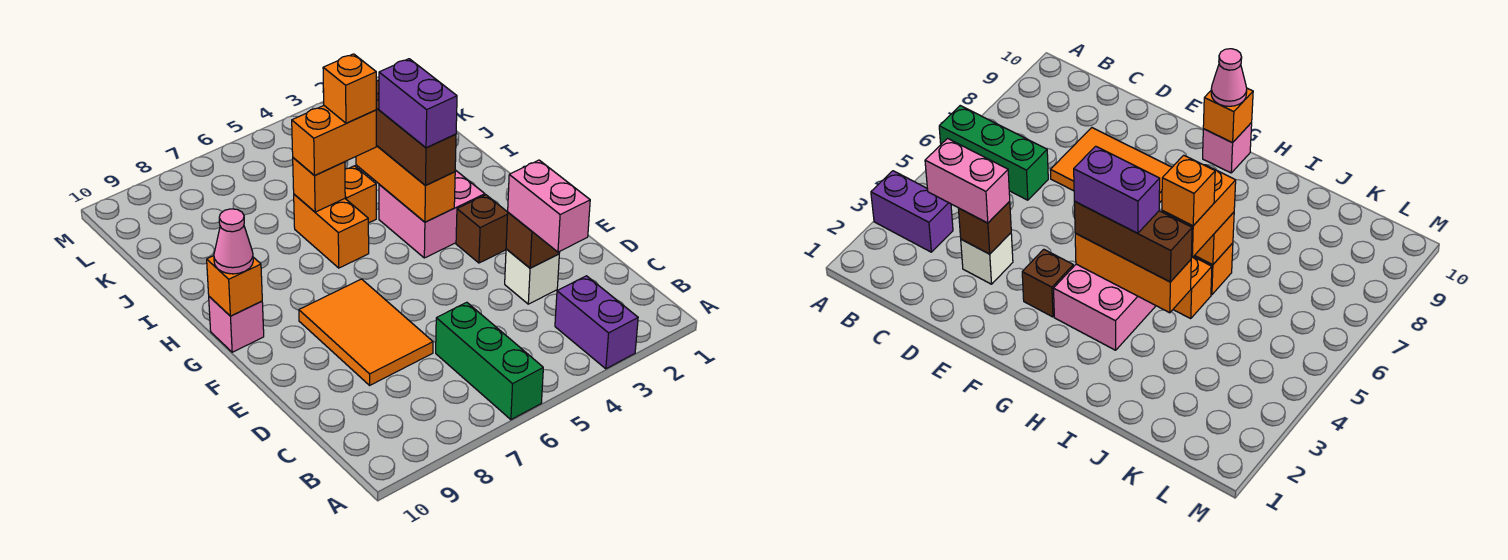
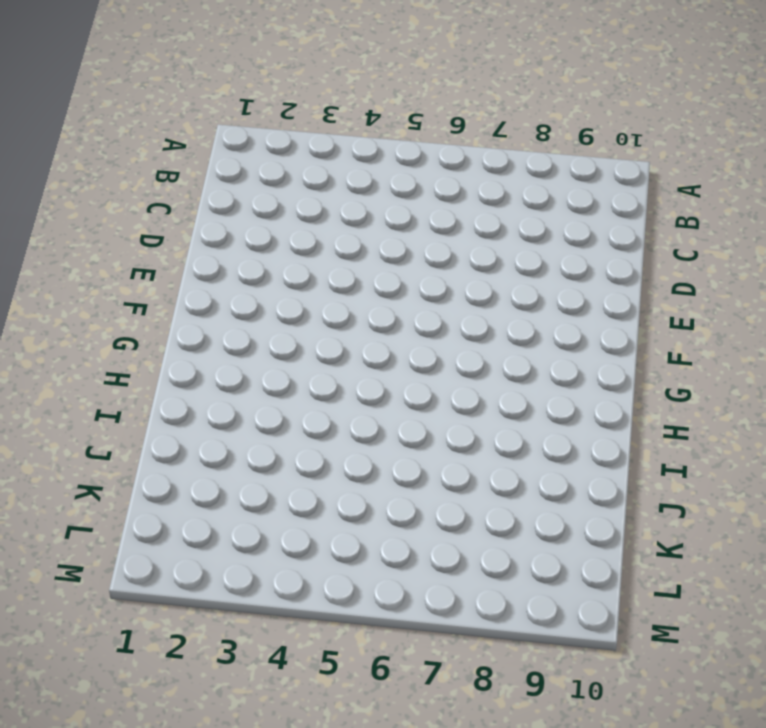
none -> purple 1x2 brick [555,276,638,369]
none -> green 1x3 brick [436,302,543,420]
none -> white 1x1 brick [505,249,559,304]

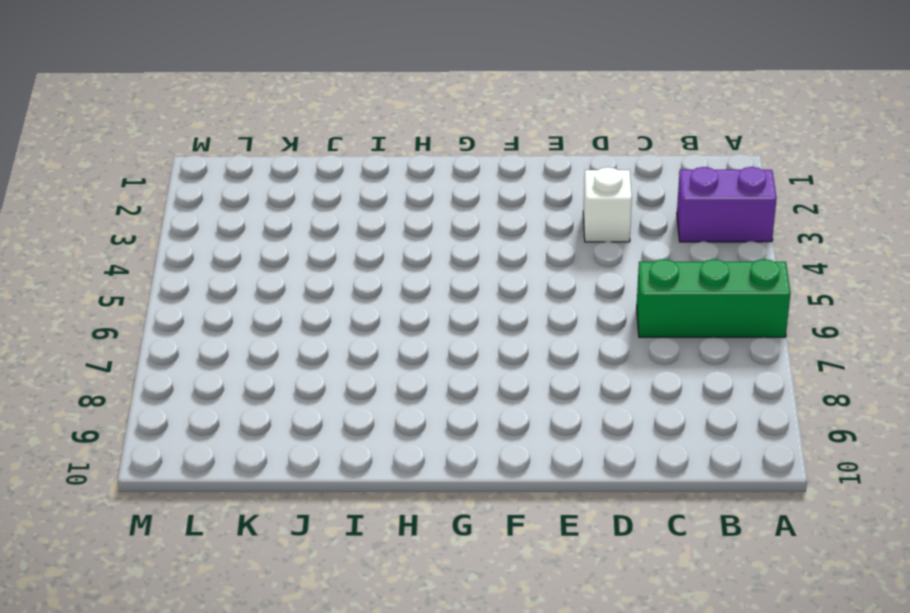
none -> orange 2x3 tile [299,279,433,385]
none -> brown 1x1 brick [456,195,508,263]
none -> pink 2x2 brick [379,170,485,258]

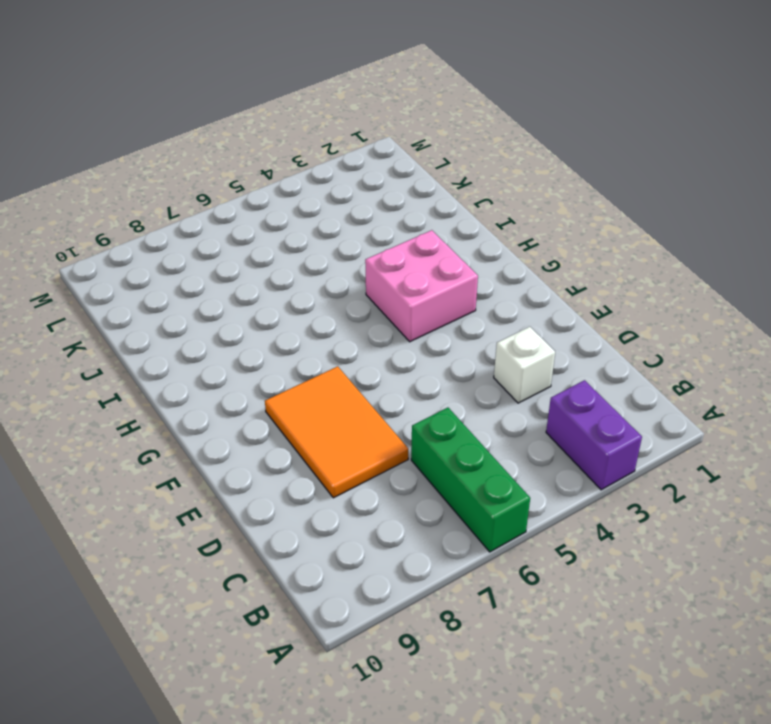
none -> brown 1x1 brick [456,195,508,263]
none -> pink 1x1 brick [209,297,264,352]
none -> orange 1x2 brick [294,194,369,268]

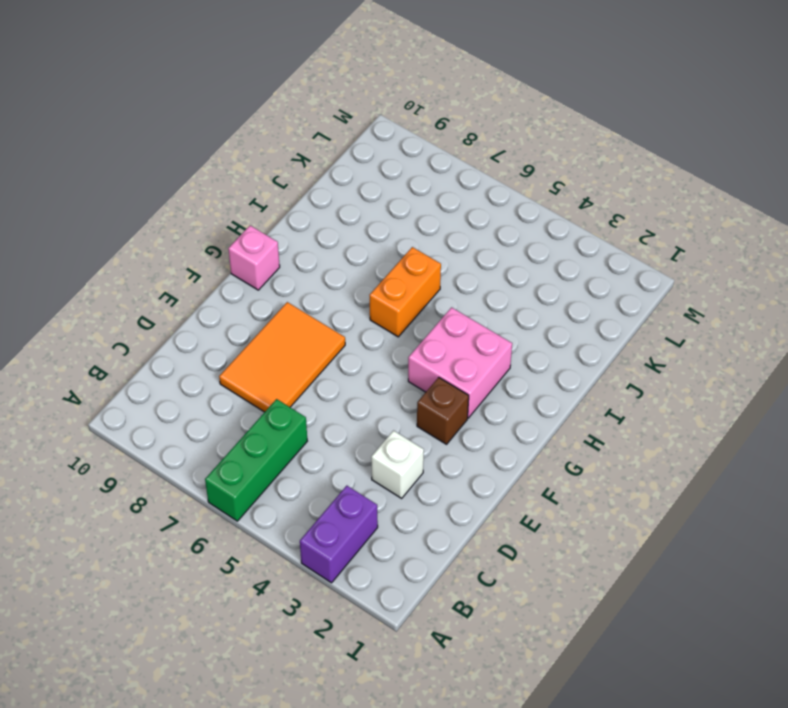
none -> orange 1x1 brick [345,166,376,223]
none -> brown 1x1 brick [506,212,560,268]
none -> orange 1x3 brick [356,146,455,222]

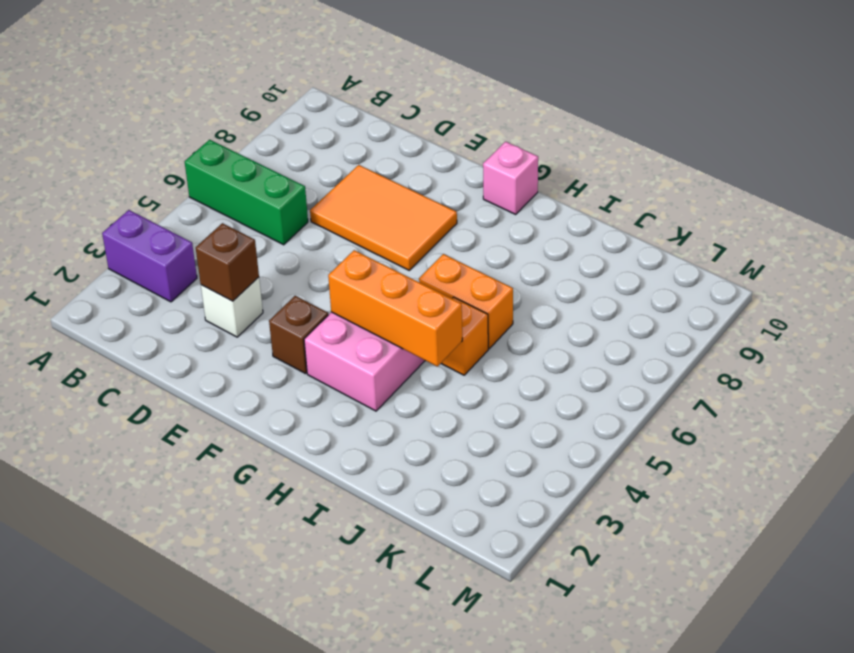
none -> orange 1x1 brick [207,256,262,316]
none -> orange 1x1 brick [293,158,345,212]
none -> pink 1x2 brick [508,160,590,252]

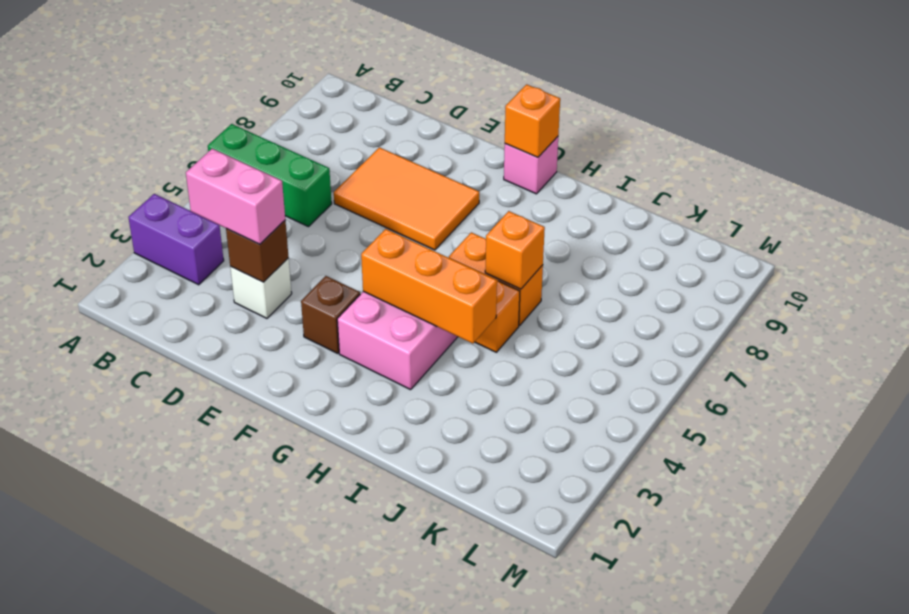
none -> brown 1x3 brick [376,80,456,185]
none -> pink 1x1 cone [214,209,253,274]
none -> orange 1x2 brick [292,106,376,175]

